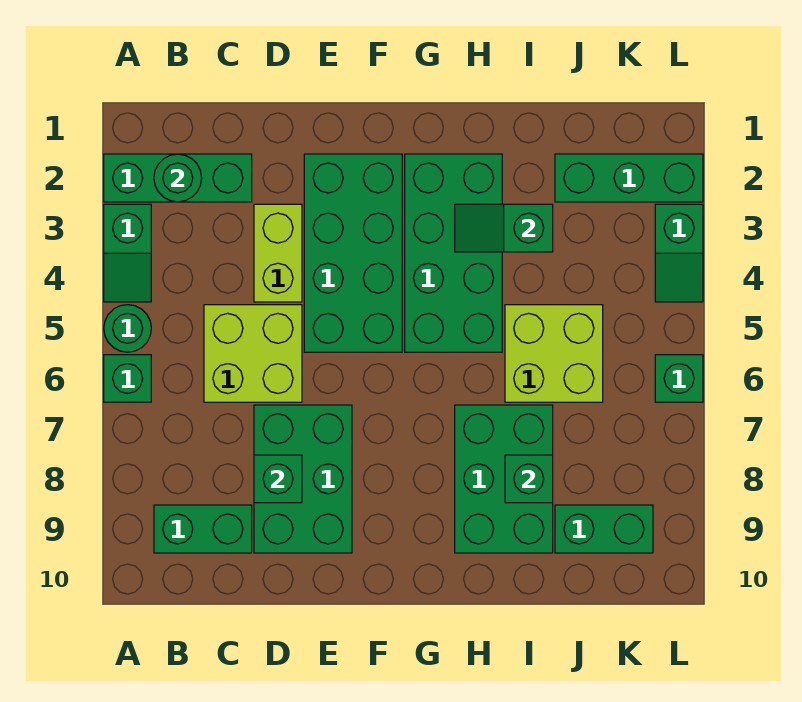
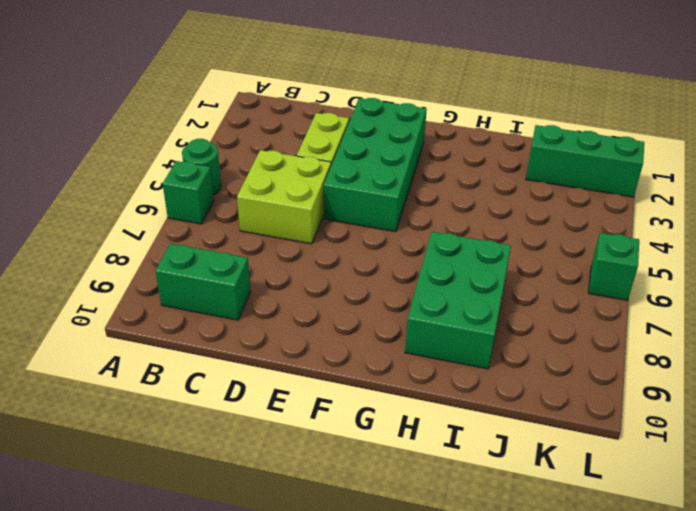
none -> green 1x3 brick [104,154,252,202]
none -> green 1x2 slope [104,204,151,302]
none -> green 2x3 brick [254,405,352,553]

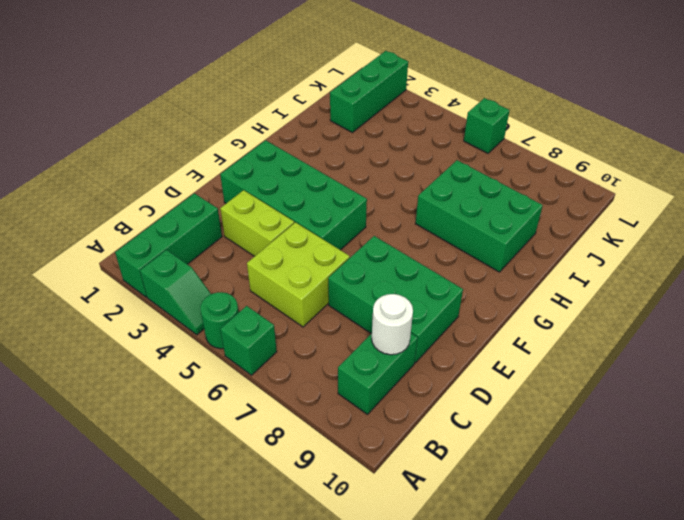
white 1x1 round brick [372,294,413,355] -> none
none -> green 2x4 brick [405,154,502,352]
none -> lime 2x2 brick [505,305,603,402]
none -> green 1x2 brick [555,505,653,553]

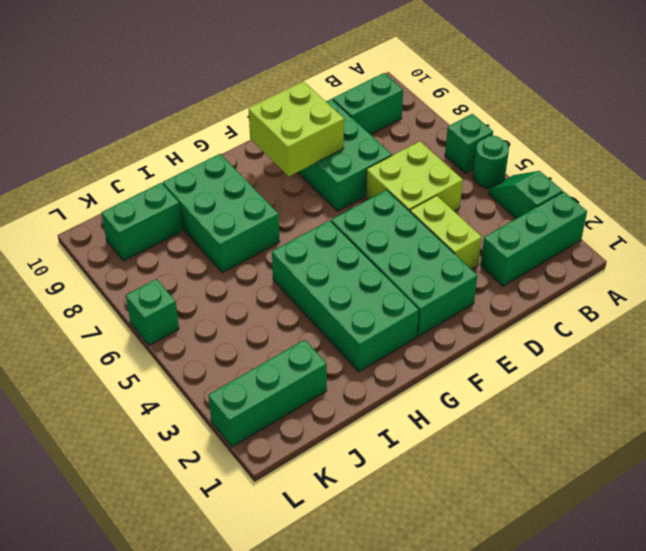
lime 2x2 brick [249,82,344,176] -> lime 2x2 brick moved to [505,305,603,402]
none -> green 1x2 slope [655,204,703,302]
none -> green 1x1 round brick [154,154,202,202]
none -> green 1x1 brick [254,455,302,503]

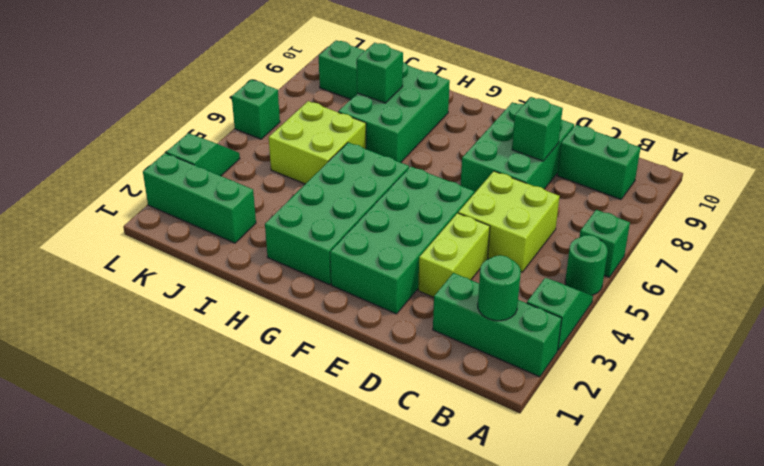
none -> green 1x2 slope [455,204,553,252]

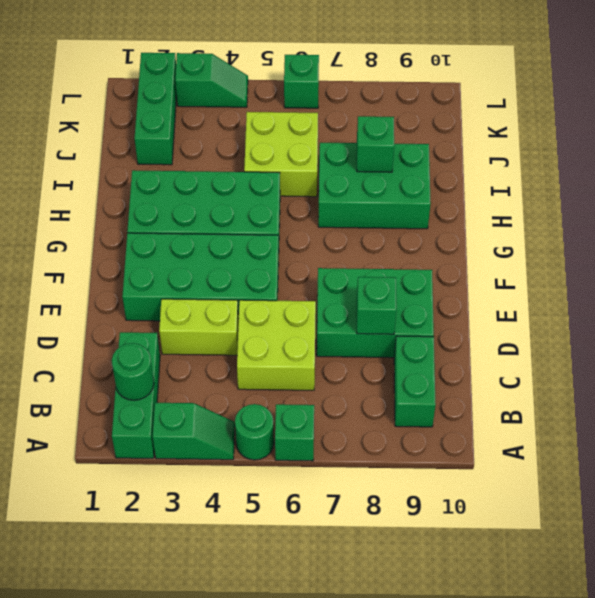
none -> green 1x2 brick [555,505,653,553]
none -> green 1x2 slope [455,204,553,252]

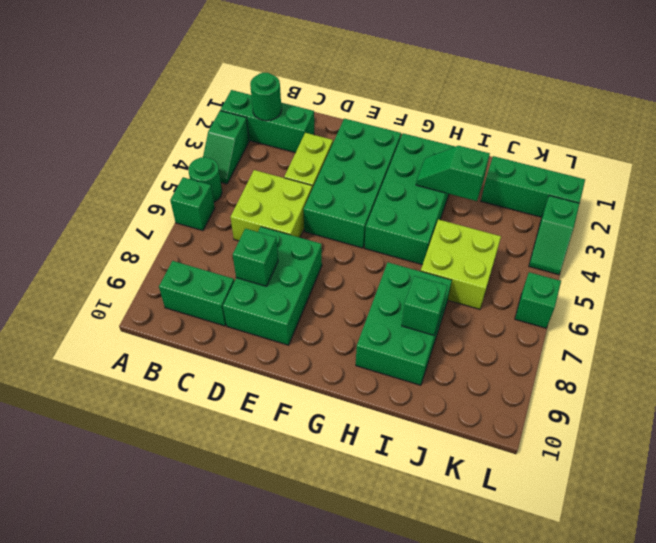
none -> green 1x2 brick [555,505,653,553]

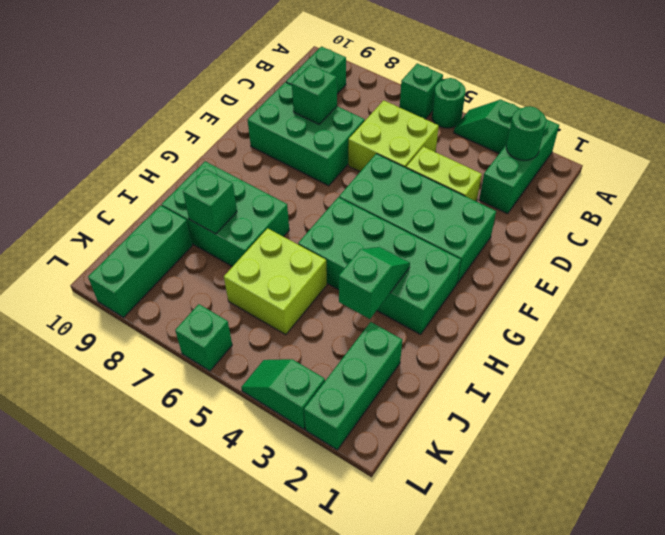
green 1x3 brick [88,205,192,317] -> green 1x2 brick [555,505,653,553]

